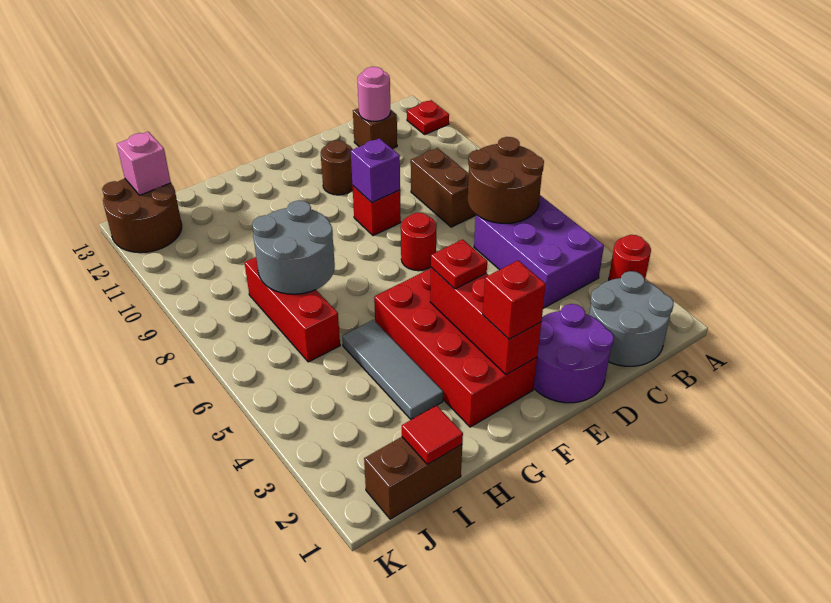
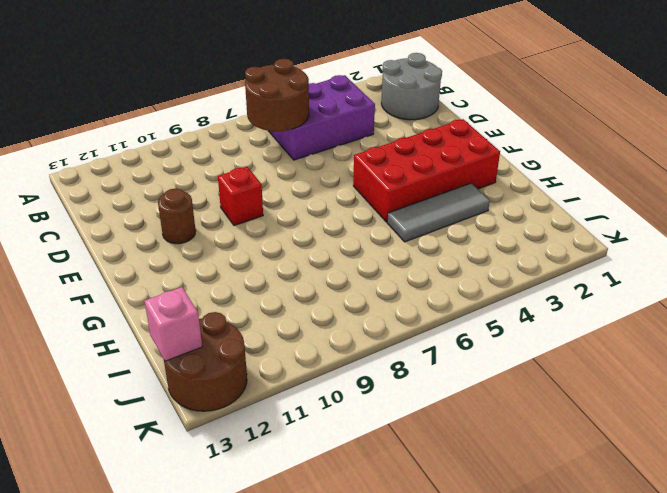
none -> red 1x1 round brick [609,235,651,280]
none -> red 1x1 plate [407,100,449,134]
none -> brown 1x2 brick [411,148,476,227]

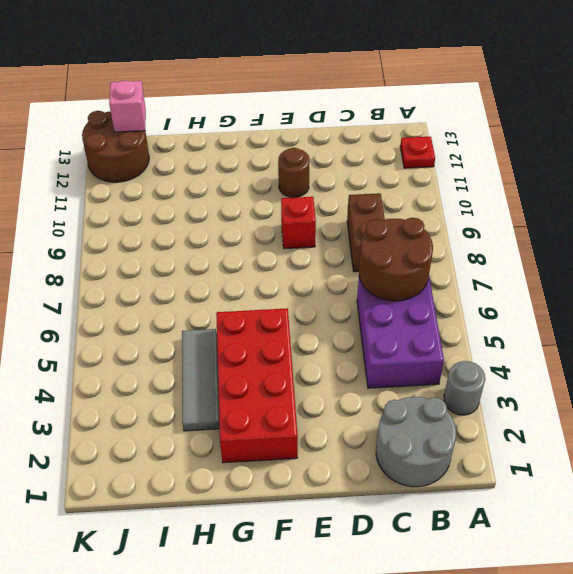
grey 1x1 round brick [444,361,485,415] -> red 1x1 round brick [609,235,651,280]
none -> brown 1x1 brick [353,108,397,149]
none -> purple 2x2 round brick [534,304,614,403]
none -> red 1x1 round brick [401,213,436,271]

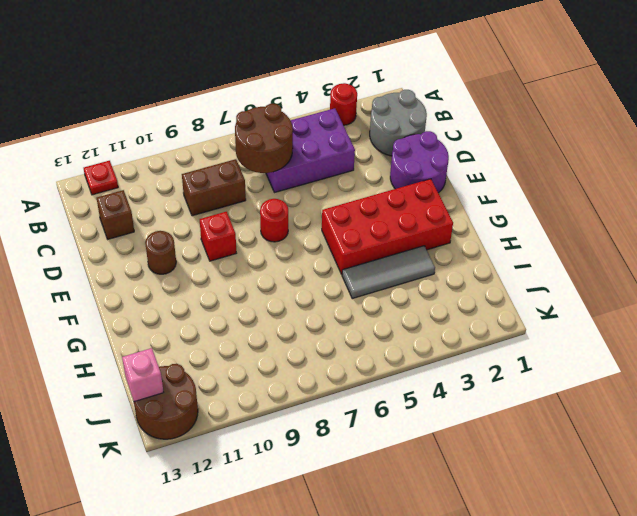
none -> brown 1x2 brick [364,437,462,519]
none -> red 1x3 brick [244,257,340,362]
none -> pink 1x1 round brick [357,67,391,121]

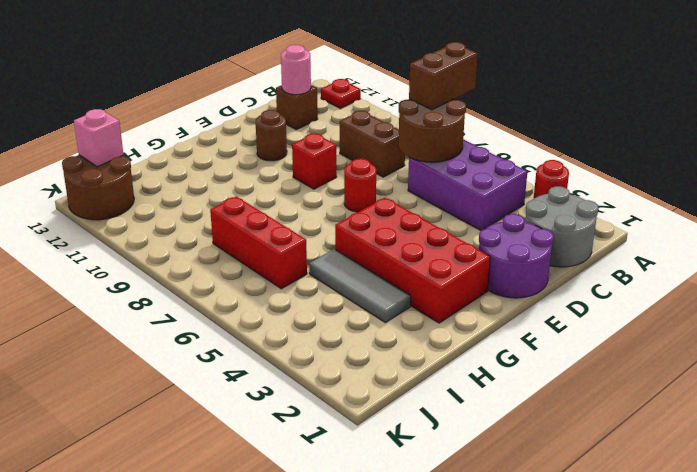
brown 1x2 brick [409,42,478,110] -> brown 1x2 brick moved to [364,437,462,519]
none -> purple 1x1 brick [351,138,400,203]
none -> red 1x3 brick [430,267,541,375]
none -> grey 2x2 round brick [252,200,335,294]

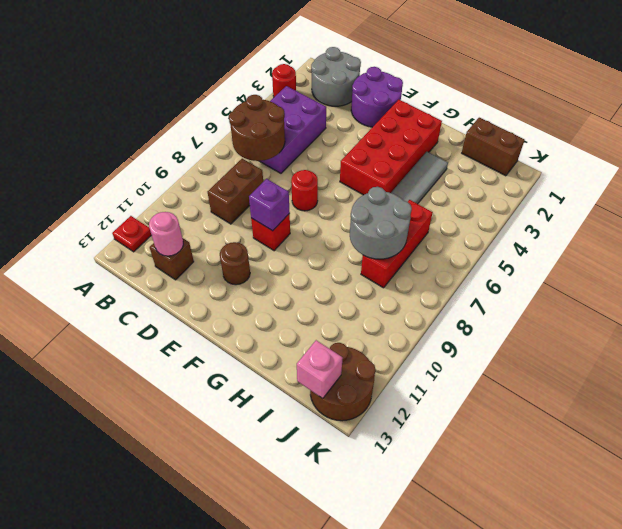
none -> red 1x3 brick [430,267,541,375]
none -> red 1x1 tile [402,406,463,464]
none -> red 1x1 brick [483,261,546,339]

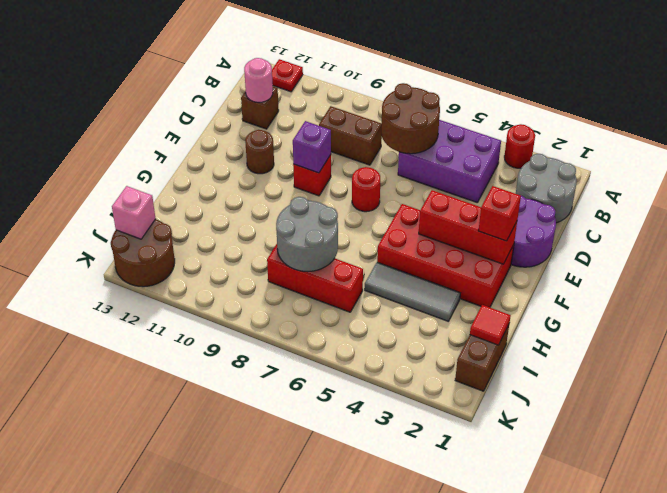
none -> red 1x1 plate [431,239,487,289]

